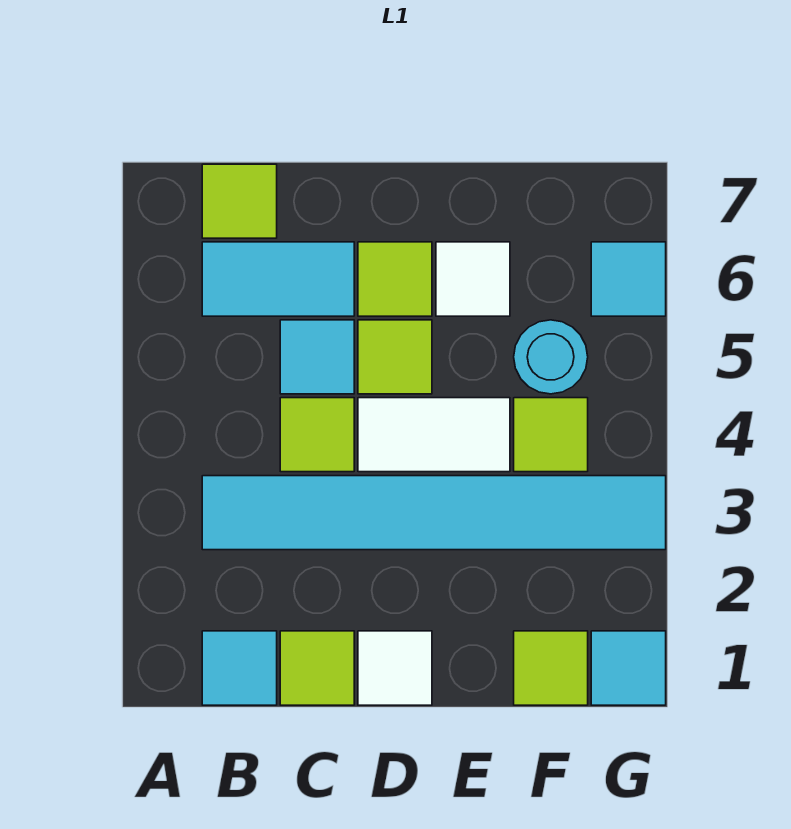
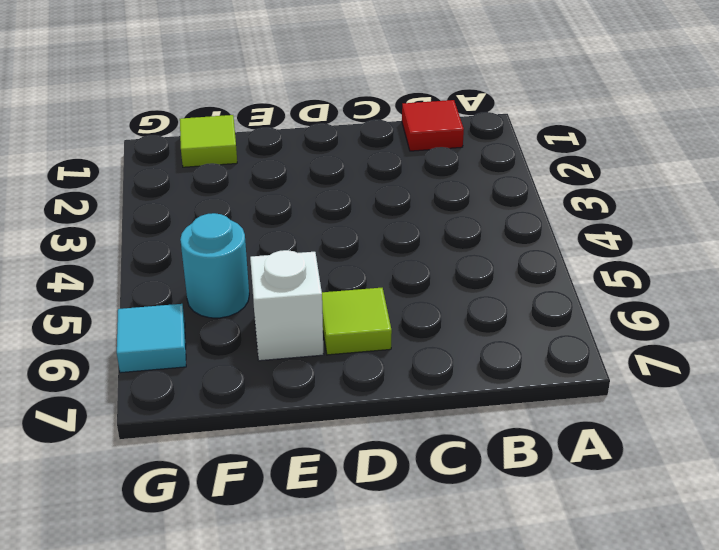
red 1x1 tile [402,100,464,151] -> cyan 1x1 tile [202,631,277,705]
white 1x1 brick [250,250,324,361] -> white 1x1 tile [436,242,510,316]
none -> cyan 1x6 tile [202,476,666,550]
none -> cyan 1x2 tile [202,242,354,316]
none -> lime 1x1 tile [202,164,277,238]

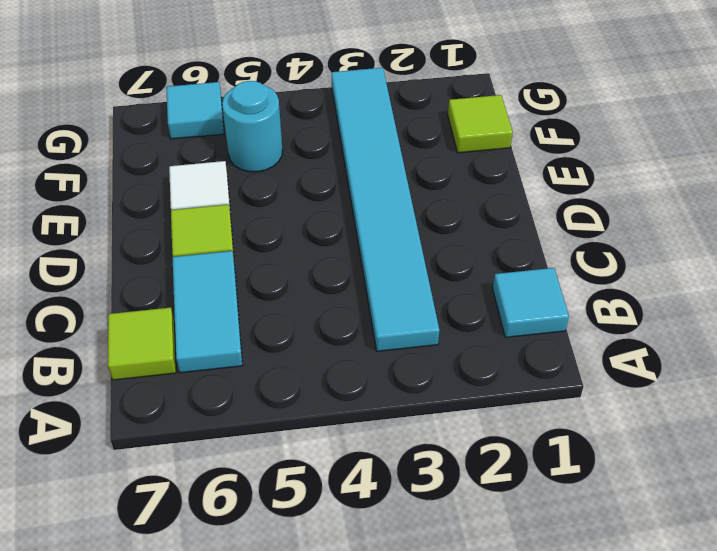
none -> lime 1x1 tile [280,631,354,705]
none -> lime 1x1 tile [280,398,354,472]
none -> cyan 1x1 tile [280,320,354,394]

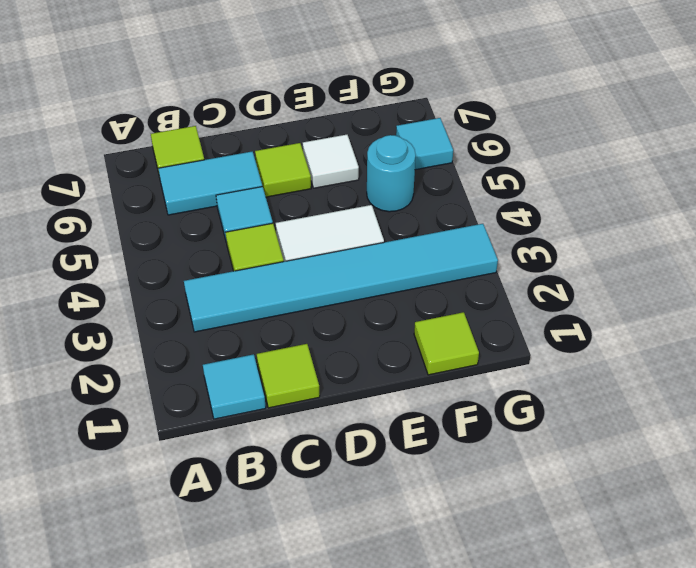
none -> white 1x1 tile [358,631,432,705]
none -> lime 1x1 tile [358,320,432,394]
none -> lime 1x1 tile [514,398,588,472]

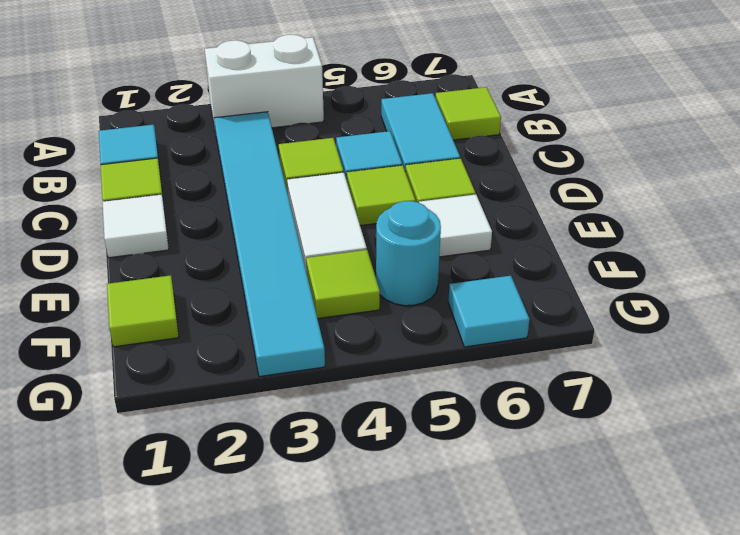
white 1x2 brick [205,35,324,132] -> none
none -> cyan 1x1 tile [591,631,666,705]

